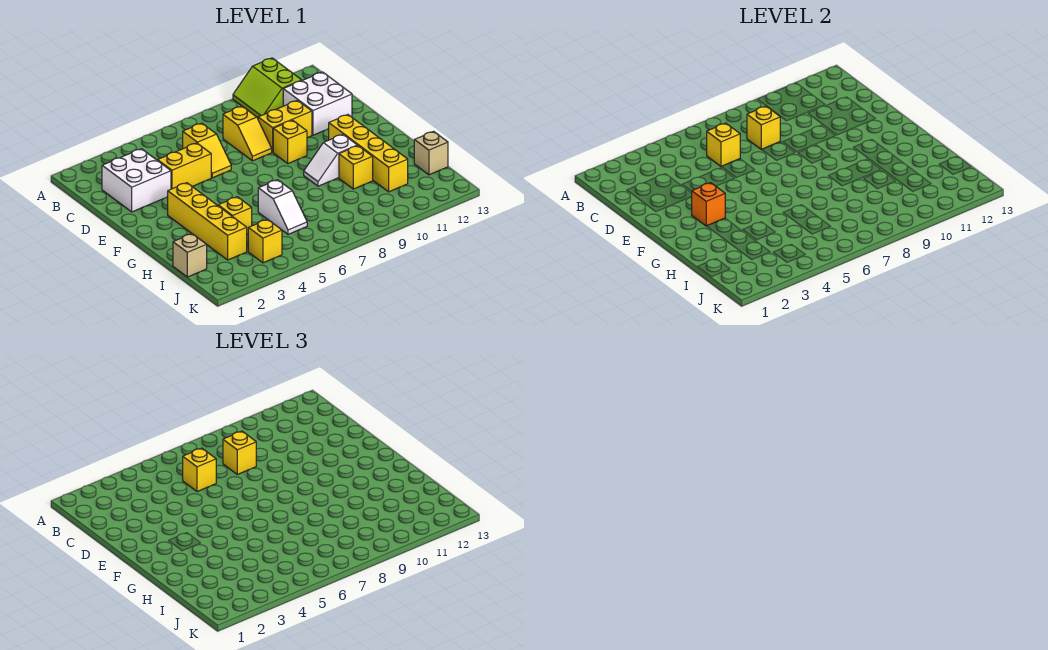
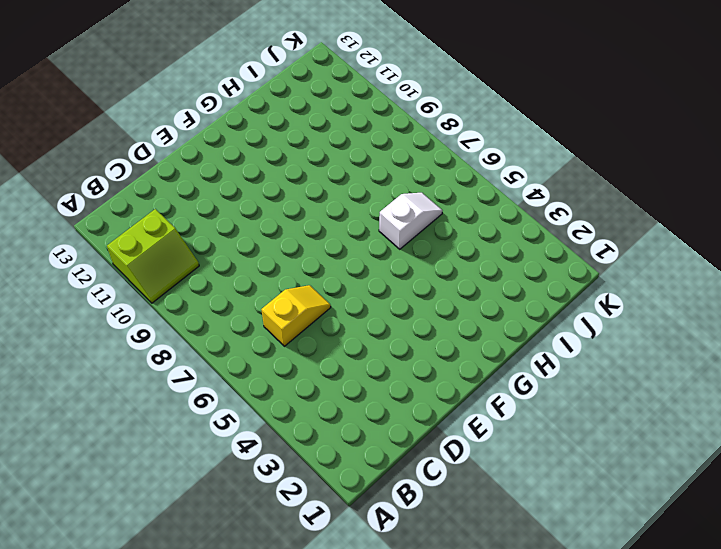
none -> white 2x2 brick [102,149,171,212]
none -> yellow 1x2 slope [223,106,272,161]
none -> white 2x2 brick [283,72,352,135]

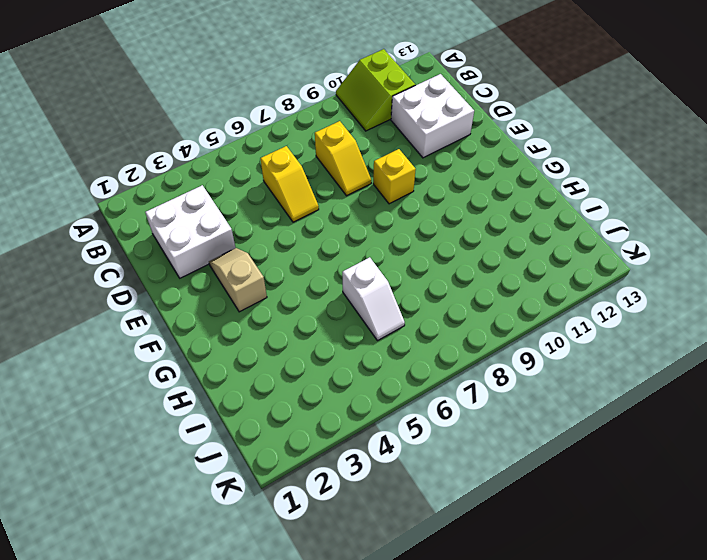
tan 1x2 slope [209,248,267,312] -> yellow 1x4 brick [168,183,247,260]
none -> yellow 1x2 brick [158,143,211,189]
none -> yellow 1x2 brick [258,100,312,152]
none -> yellow 1x4 brick [329,115,408,192]

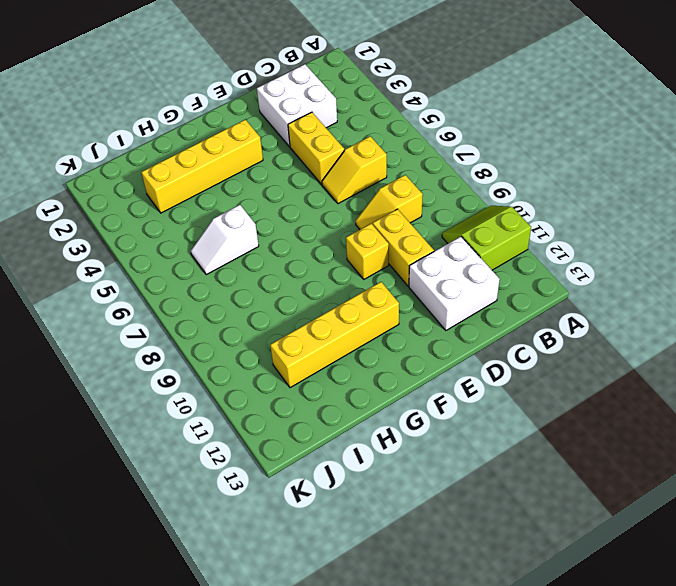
none -> white 1x2 slope [304,134,357,186]
none -> yellow 1x1 brick [218,197,252,234]
none -> yellow 1x1 brick [339,146,373,189]

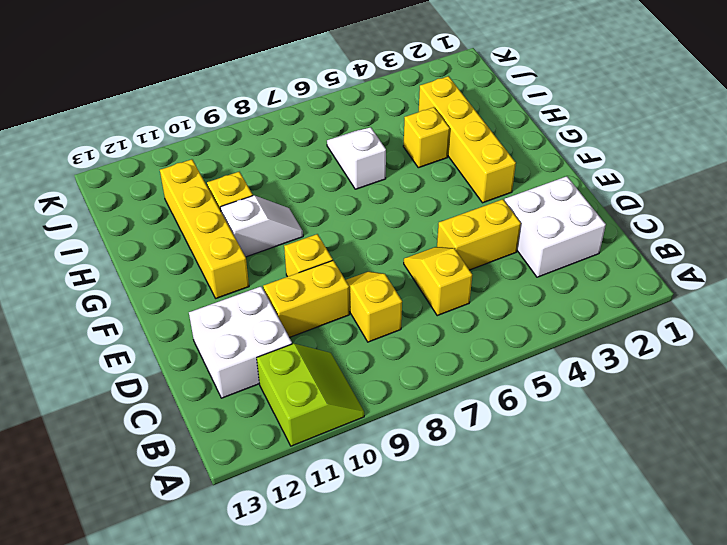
none -> tan 1x1 brick [173,234,207,277]
none -> tan 1x1 brick [414,131,448,175]
none -> yellow 1x1 brick [248,219,282,263]

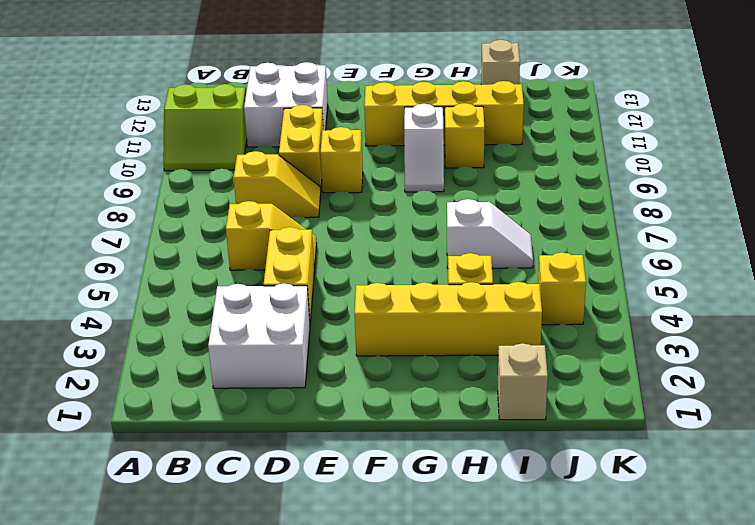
none -> yellow 1x1 brick [707,123,740,167]
none -> yellow 1x1 brick [747,106,780,150]
none -> orange 1x1 brick [691,183,725,226]

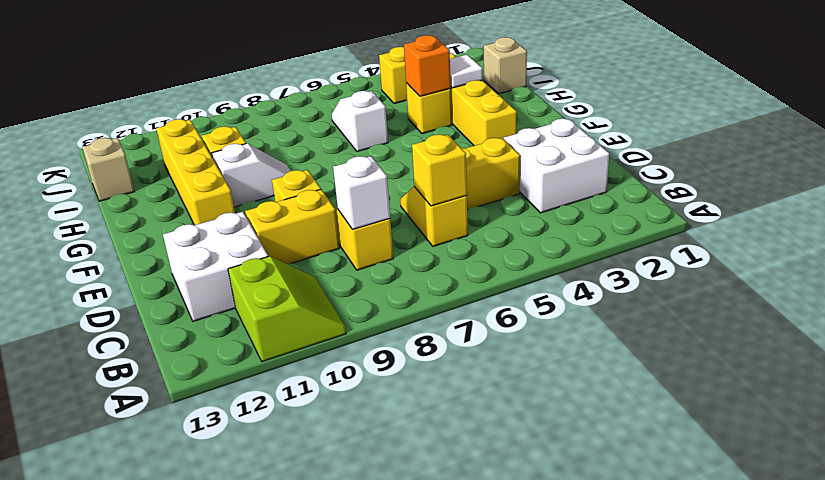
white 1x1 brick [333,156,390,229] -> yellow 1x1 brick [747,106,780,150]
white 1x1 tile [450,55,482,88] -> none
orange 1x1 brick [404,35,451,96] -> orange 1x1 brick moved to [691,183,725,226]
none -> yellow 1x1 brick [183,448,216,492]
none -> yellow 1x1 brick [223,431,256,474]

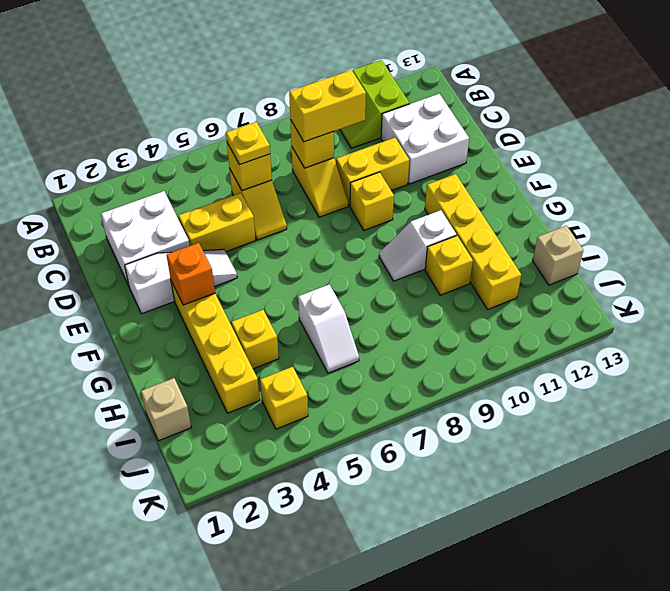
yellow 1x1 plate [226,122,270,165] -> yellow 1x1 brick [183,448,216,492]
yellow 1x2 brick [289,70,366,142] -> yellow 1x1 brick [223,431,256,474]
white 1x3 slope [125,249,237,314] -> none

